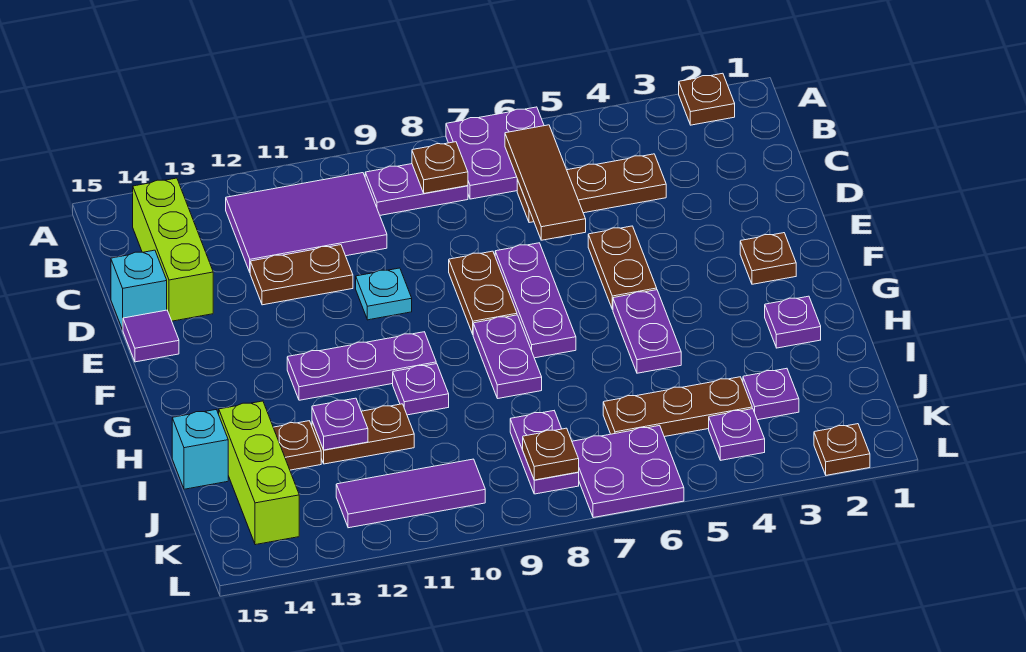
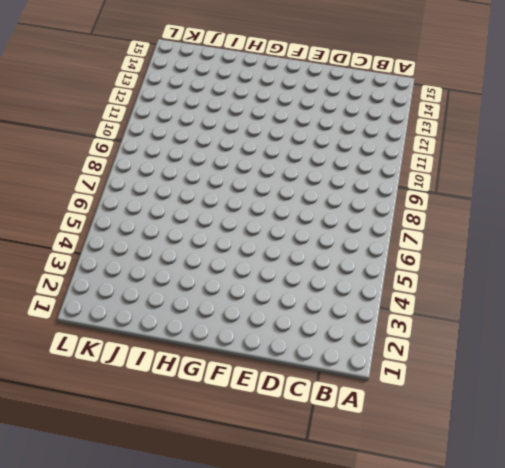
none -> brown 1x1 plate [679,73,735,125]
none -> purple 2x2 plate [446,107,544,199]
none -> purple 1x2 plate [365,164,468,215]
none -> purple 2x3 tile [226,173,387,272]

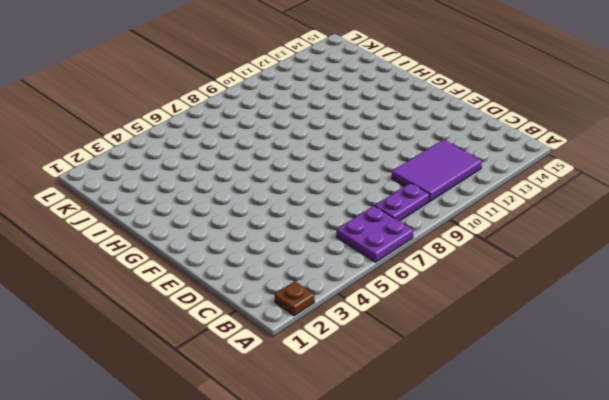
none -> lime 1x3 brick [133,178,213,321]
none -> brown 1x3 plate [517,154,666,223]
none -> brown 1x2 plate [250,245,353,305]
none -> cyan 1x1 brick [111,250,167,330]

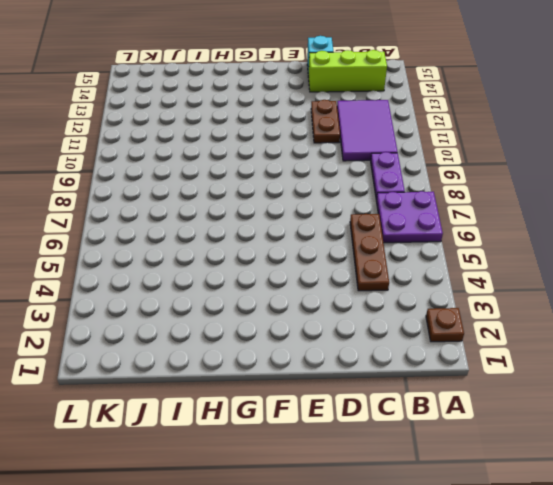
none -> brown 1x2 plate [588,226,657,310]
none -> purple 1x3 plate [495,243,576,358]
none -> brown 1x2 plate [449,251,517,334]
none -> cyan 1x1 plate [356,268,412,320]

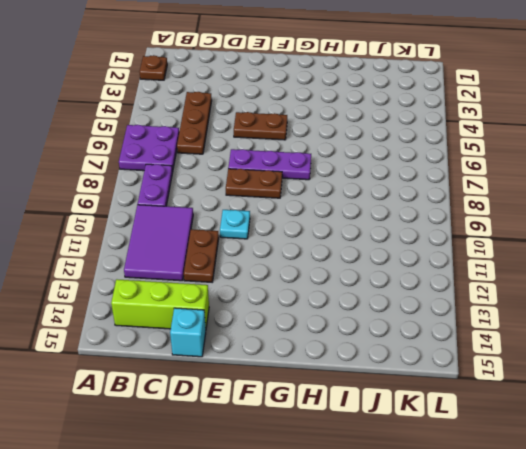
none -> purple 1x1 tile [123,310,179,362]
none -> brown 1x1 plate [740,233,796,284]
none -> purple 1x2 plate [613,290,681,373]
none -> purple 1x2 plate [473,315,542,398]

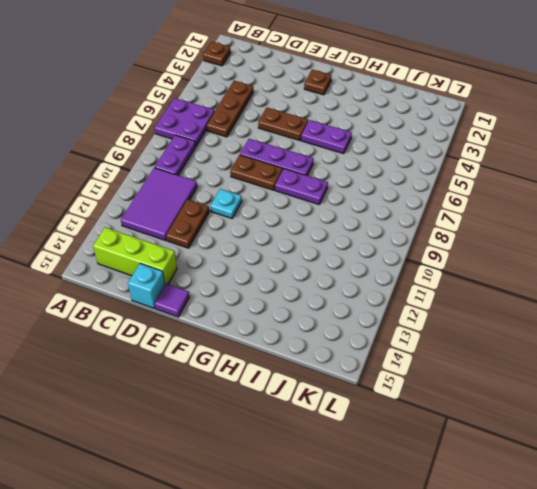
none -> purple 1x3 plate [287,332,436,400]
none -> purple 1x1 plate [765,296,821,348]
none -> purple 1x1 plate [393,364,449,415]
none -> brown 1x2 plate [312,404,414,464]

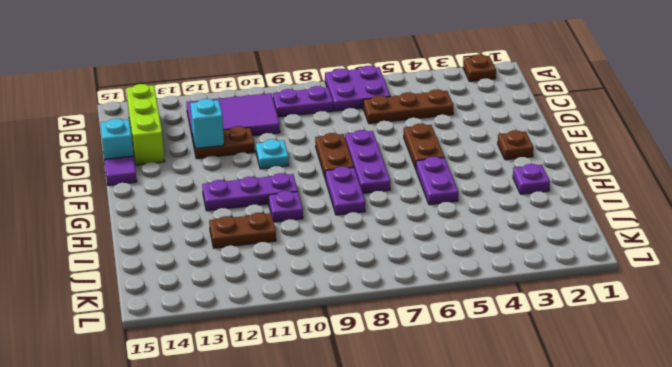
cyan 1x1 brick [190,99,224,149] -> cyan 1x1 brick moved to [172,410,228,489]
none -> brown 1x1 plate [273,421,321,470]
none -> lime 1x3 brick [219,401,299,545]
none -> purple 1x1 plate [743,368,799,420]
none -> brown 1x3 plate [603,377,752,437]

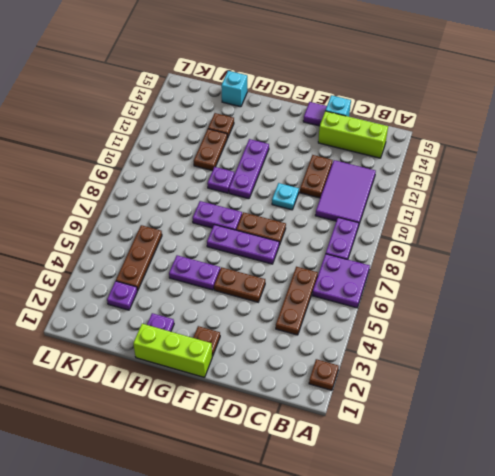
lime 1x3 brick [133,324,212,377] -> lime 1x3 brick moved to [219,401,299,545]
none -> purple 1x2 plate [510,411,579,494]
none -> purple 1x1 plate [709,409,765,460]
none -> purple 2x2 plate [572,426,684,518]
none -> purple 1x3 tile [336,459,485,528]

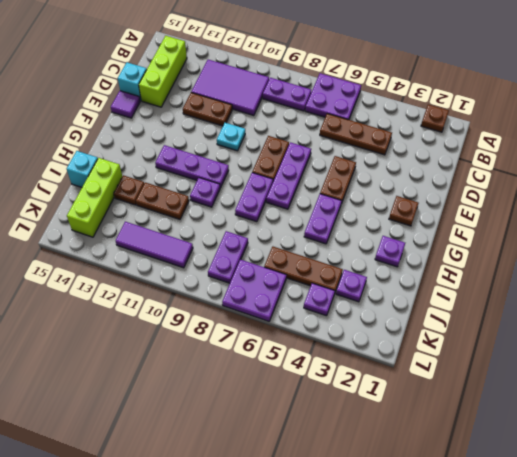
none -> brown 1x1 plate [814,424,870,475]
none -> brown 1x3 tile [505,125,586,240]
none -> brown 1x1 plate [412,142,468,193]
none -> purple 1x1 plate [312,398,368,450]

